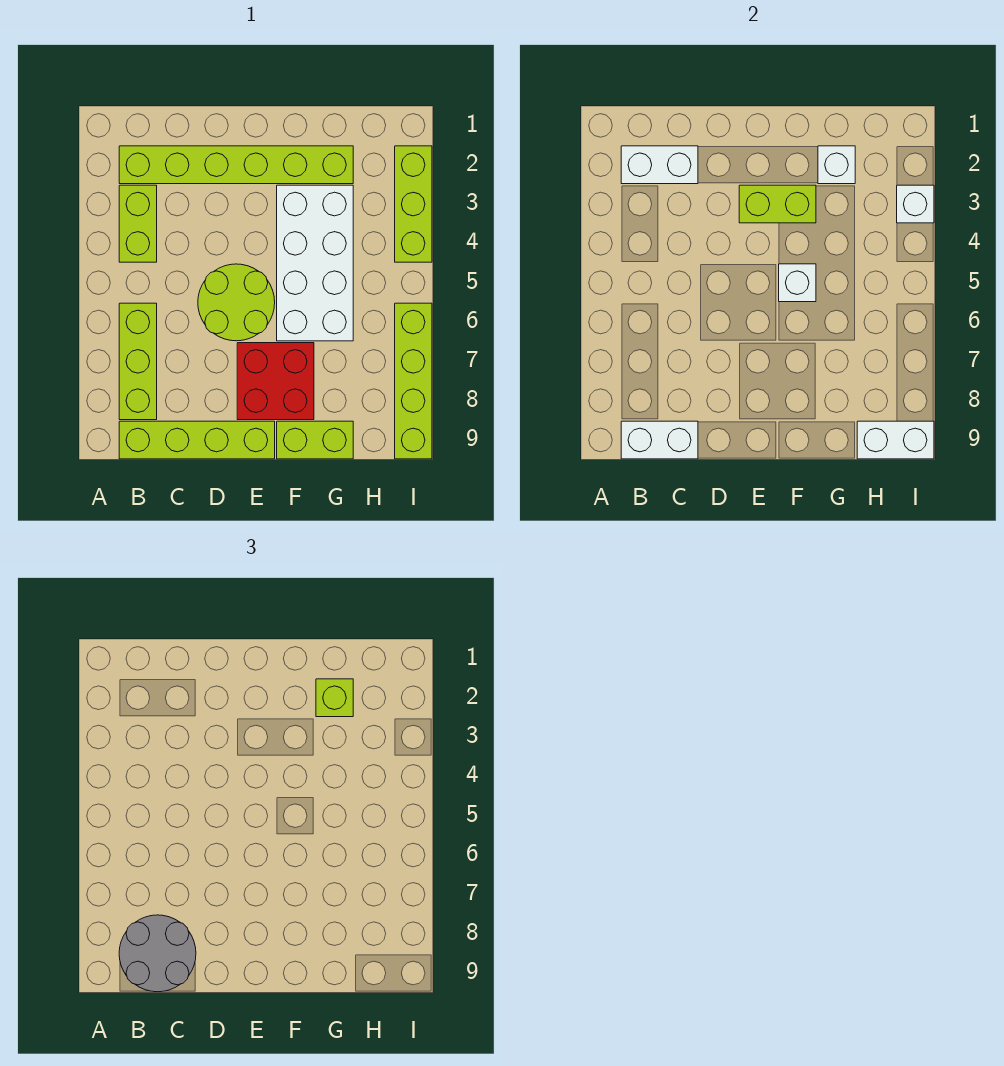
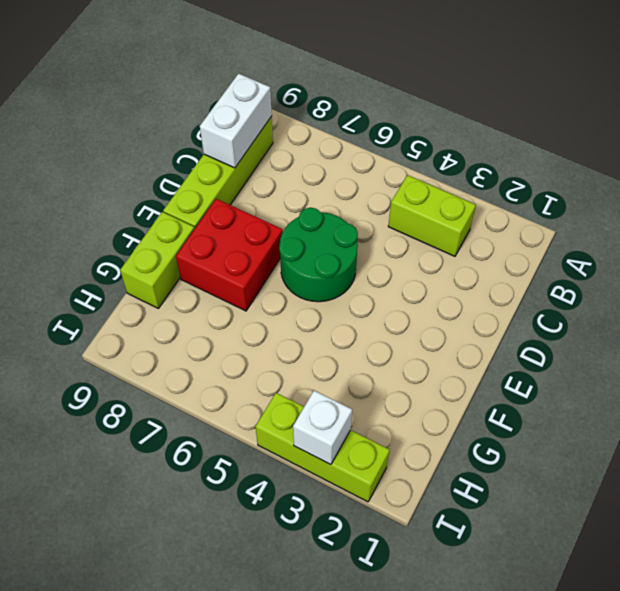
green 2x2 round brick [279,207,358,302] -> lime 2x2 round brick [198,264,275,341]
none -> lime 1x6 brick [119,146,353,184]
none -> lime 1x3 brick [119,303,157,420]
none -> white 2x4 brick [277,185,353,341]

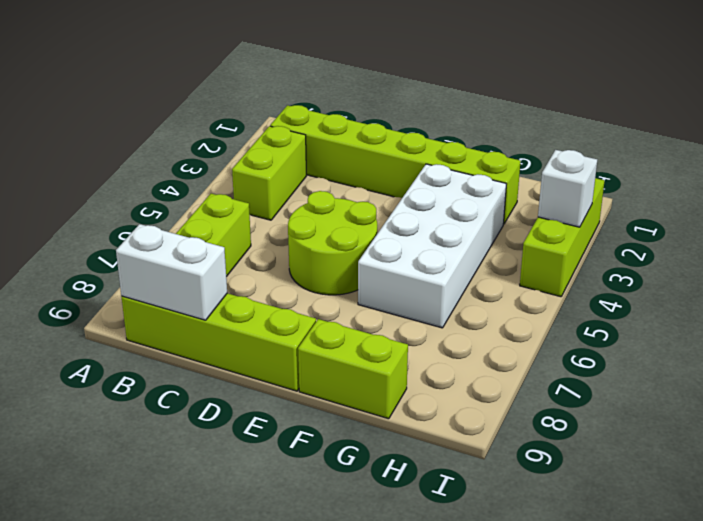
none -> red 2x2 brick [237,343,314,420]
none -> lime 1x4 brick [395,303,432,459]
none -> white 1x2 brick [621,146,698,184]

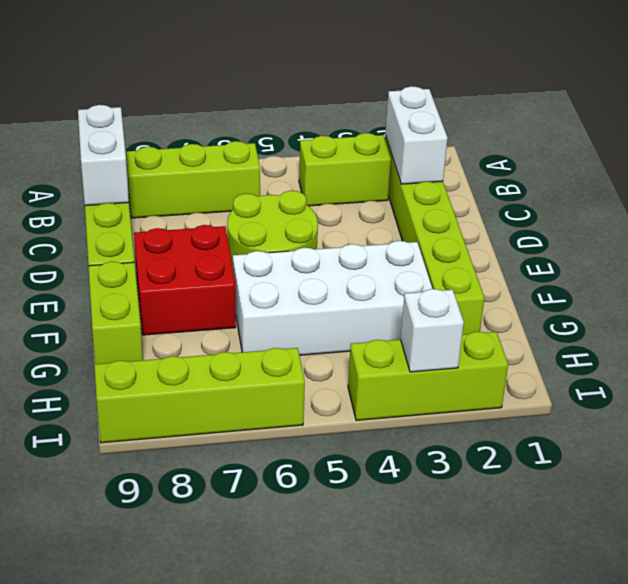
none -> lime 1x2 brick [739,185,816,223]
none -> white 1x1 brick [779,264,816,302]
none -> white 1x1 brick [818,146,855,184]

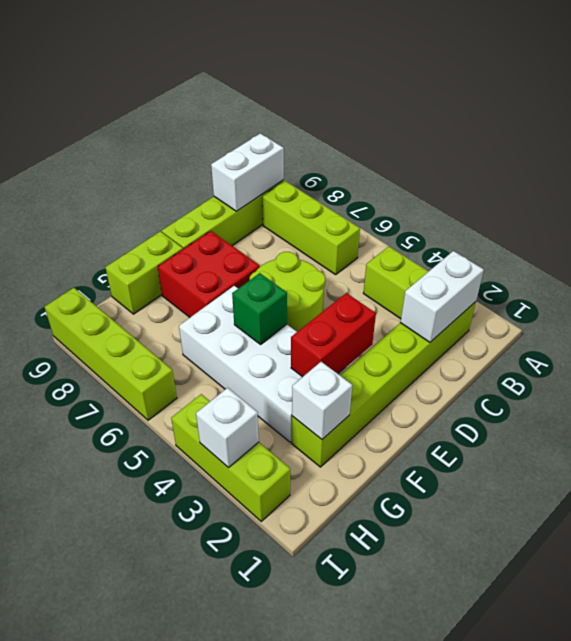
red 1x2 brick [291,293,376,377] -> lime 1x2 brick [739,185,816,223]
green 1x1 brick [232,273,287,344] -> white 1x1 brick [779,264,816,302]
none -> white 1x2 brick [857,421,934,459]
none -> grey 2x2 round brick [119,915,196,992]
none -> lime 1x1 brick [316,679,353,717]

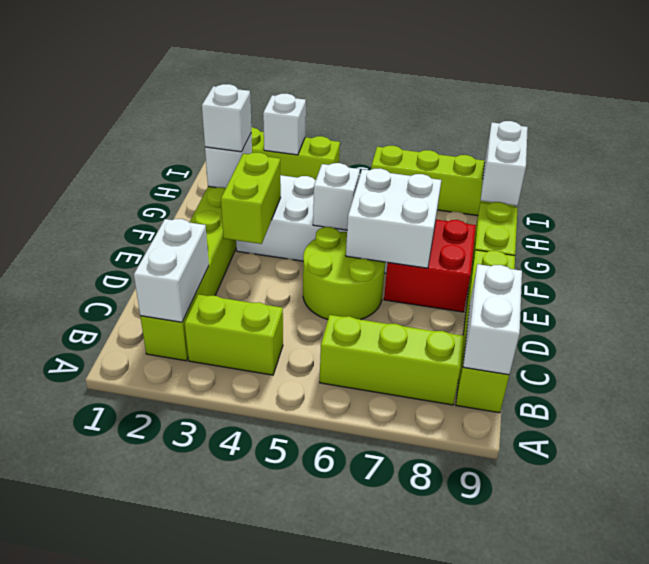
white 2x2 brick [346,168,441,268] -> none
white 1x1 brick [202,84,251,152] -> lime 1x1 brick [316,679,353,717]
none -> grey 2x2 round brick [119,915,196,992]

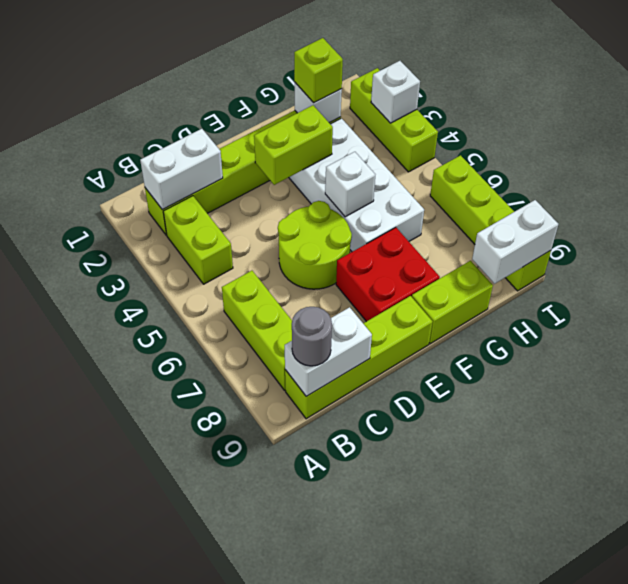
grey 1x1 round brick [292,307,332,366] -> grey 2x2 round brick [119,915,196,992]

